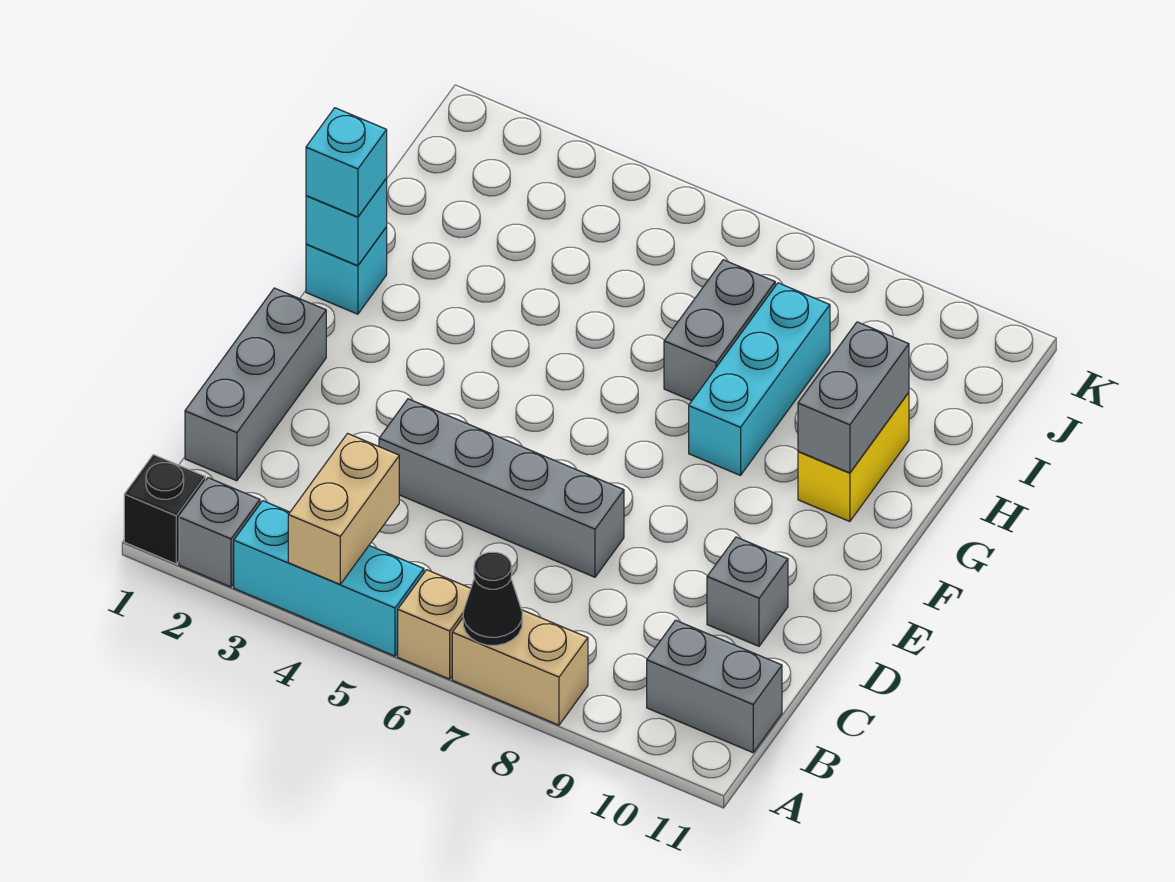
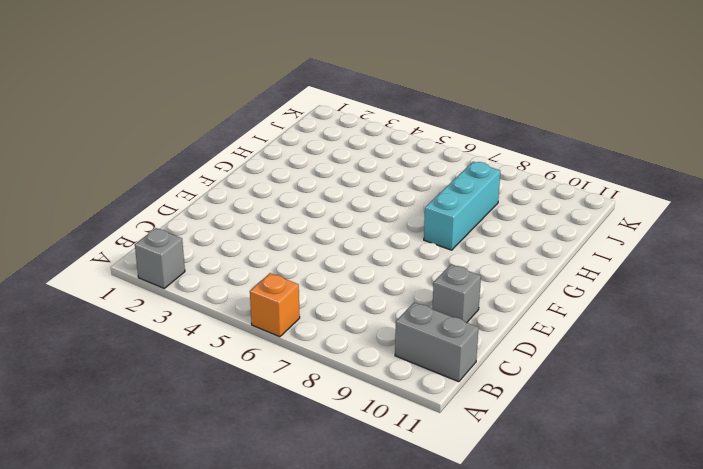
orange 1x1 brick [250,273,300,337] -> tan 1x1 brick [398,570,471,679]
none -> black 1x1 brick [124,455,205,564]
none -> cyan 1x3 brick [234,501,424,656]
none -> tan 1x2 brick [452,610,588,725]

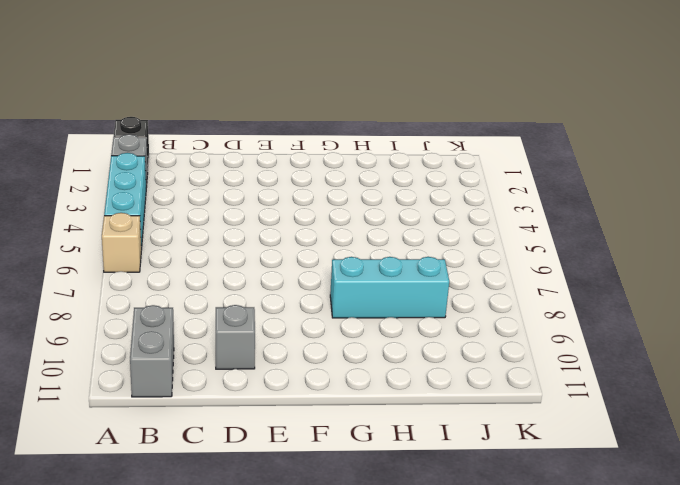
none -> tan 1x2 brick [452,610,588,725]
none -> grey 1x3 brick [185,288,326,481]
none -> grey 1x4 brick [379,399,624,577]

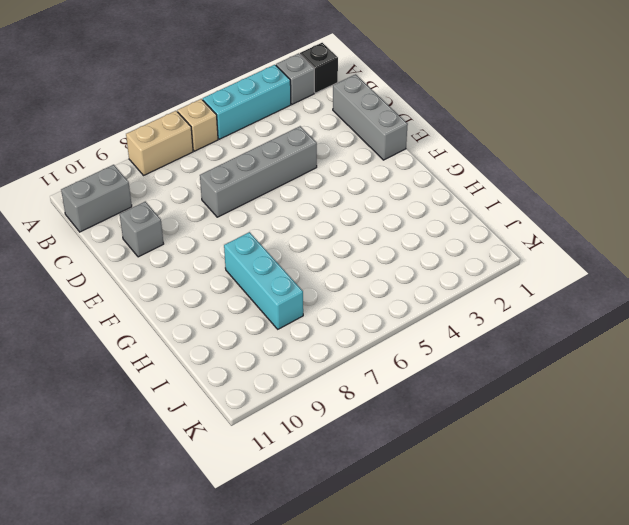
none -> cyan 1x1 brick [306,227,387,314]
none -> yellow 1x2 brick [798,393,909,522]
none -> grey 1x2 brick [664,260,775,401]

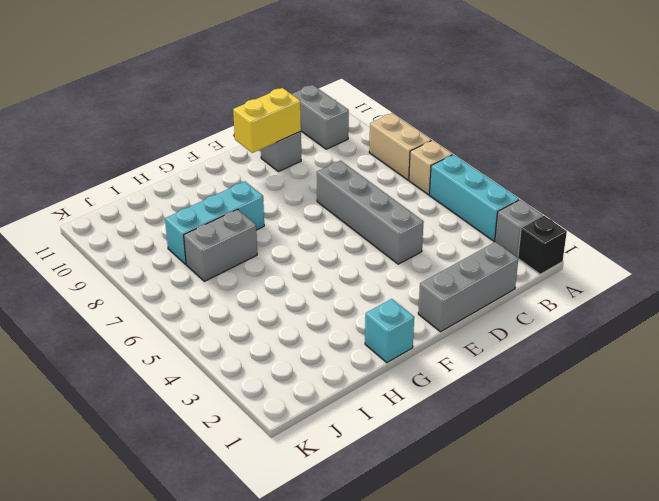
yellow 1x2 brick [233,88,301,153] -> yellow 1x2 brick moved to [798,393,909,522]
none -> tan 1x2 brick [288,434,399,584]
none -> black 1x1 cone [463,552,522,645]
none -> cyan 1x1 brick [306,178,387,266]

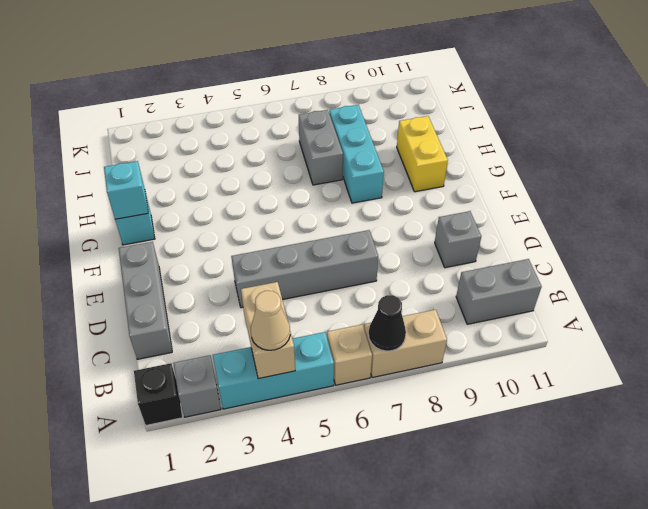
tan 1x1 cone [251,291,290,350] -> none
none -> grey 1x2 brick [798,322,909,473]
none -> cyan 1x1 brick [306,108,387,217]

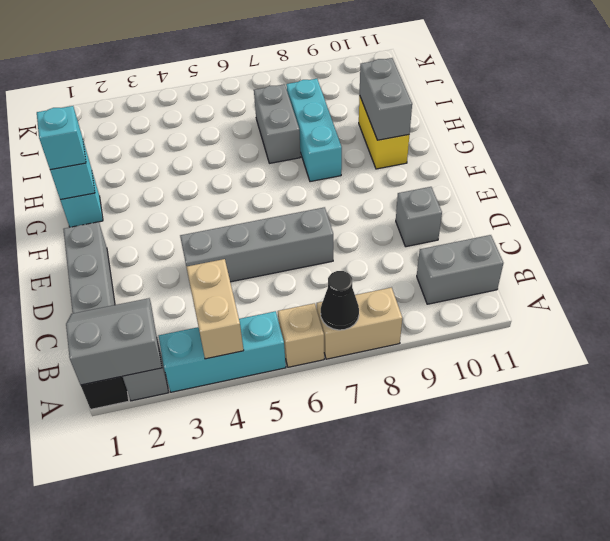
grey 2x2 slope [66,298,162,385] -> none

